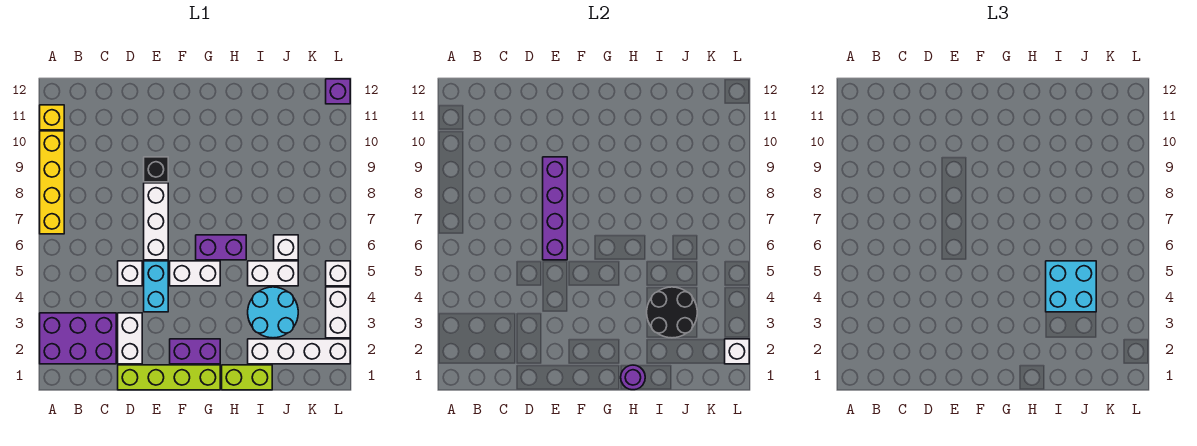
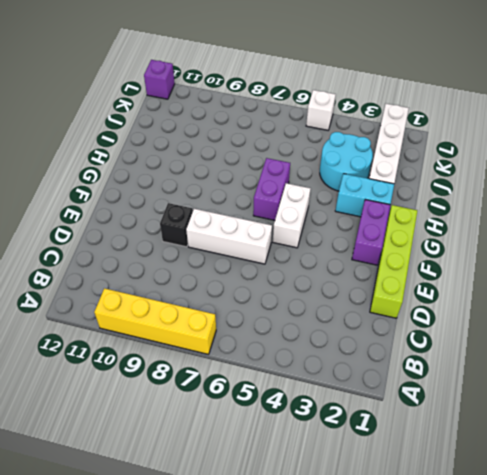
cyan 1x2 brick [335,174,394,217] -> cyan 1x2 brick moved to [144,261,168,312]
none -> purple 2x3 brick [40,313,116,364]
none -> yellow 1x1 brick [40,105,64,130]
none -> white 1x2 brick [118,313,142,364]

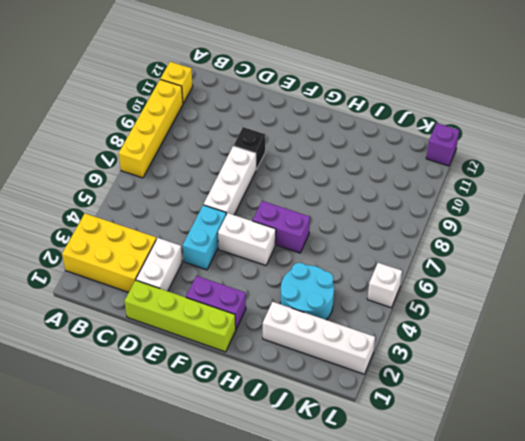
yellow 2x3 brick [62,213,157,292] -> purple 2x3 brick [40,313,116,364]
none -> white 1x1 brick [118,261,142,286]
none -> lime 1x2 brick [222,365,272,390]
none -> white 1x2 brick [248,261,298,286]

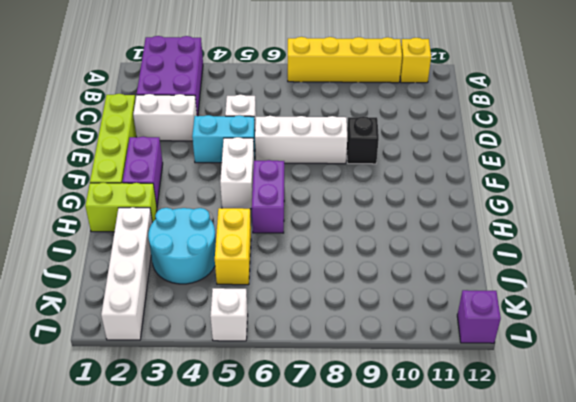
lime 1x2 brick [85,183,157,232] -> lime 1x2 brick turned to [222,365,272,390]
yellow 1x2 brick [215,208,251,285] -> white 1x2 brick [248,261,298,286]
none -> white 1x1 brick [274,235,298,260]
none -> white 1x2 brick [326,287,350,338]
none -> purple 1x4 brick [543,157,567,260]

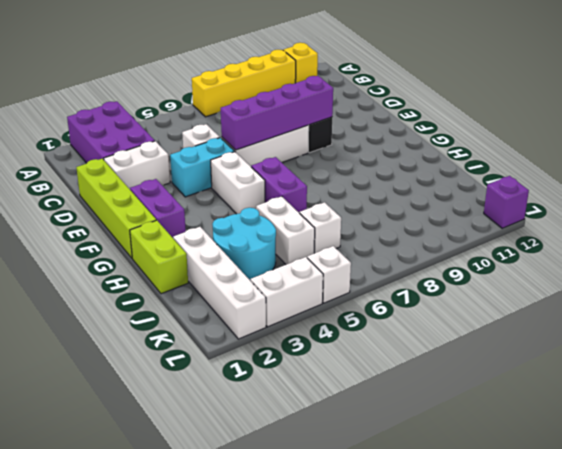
none -> purple 1x1 round brick [621,365,645,390]
none -> black 2x2 round brick [647,287,697,338]
none -> white 1x1 brick [725,339,749,364]

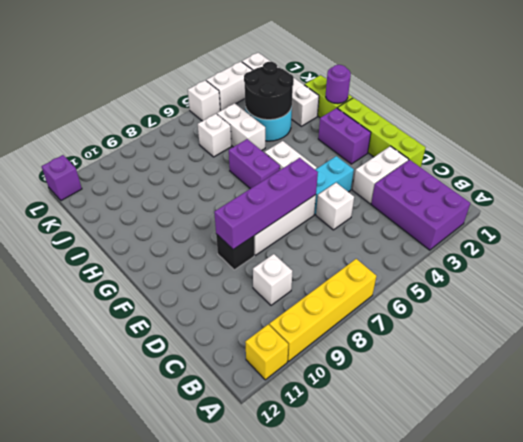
white 1x1 brick [253,254,292,305] -> white 1x1 brick moved to [725,339,749,364]
none -> cyan 2x2 brick [1046,261,1096,312]

